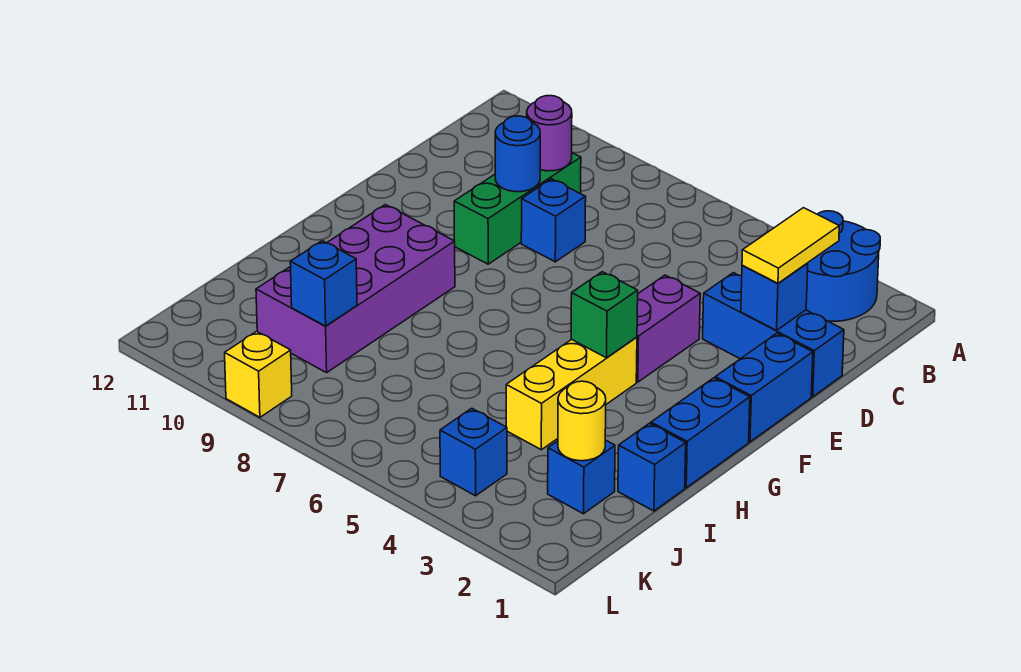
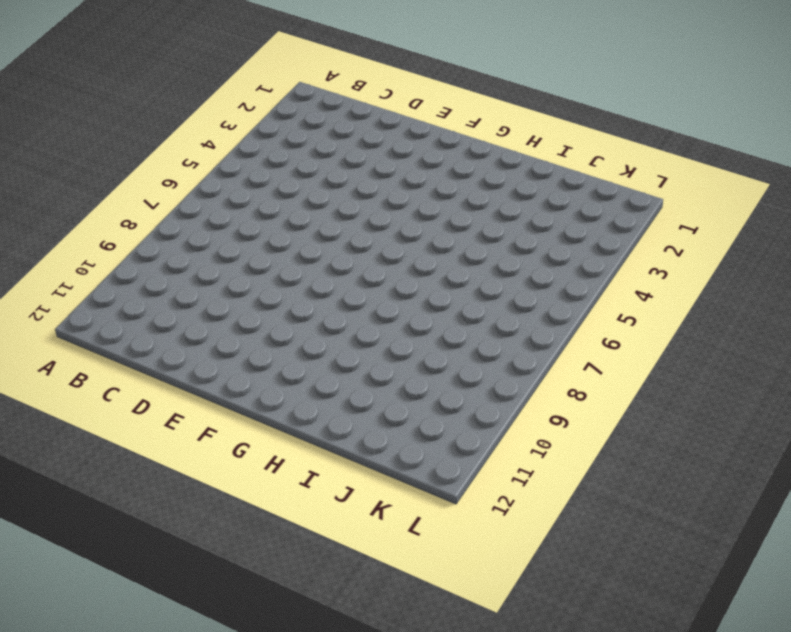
none -> blue 2x2 round brick [806,211,880,321]
none -> green 1x3 brick [454,153,581,264]
none -> blue 1x3 brick [703,273,844,397]

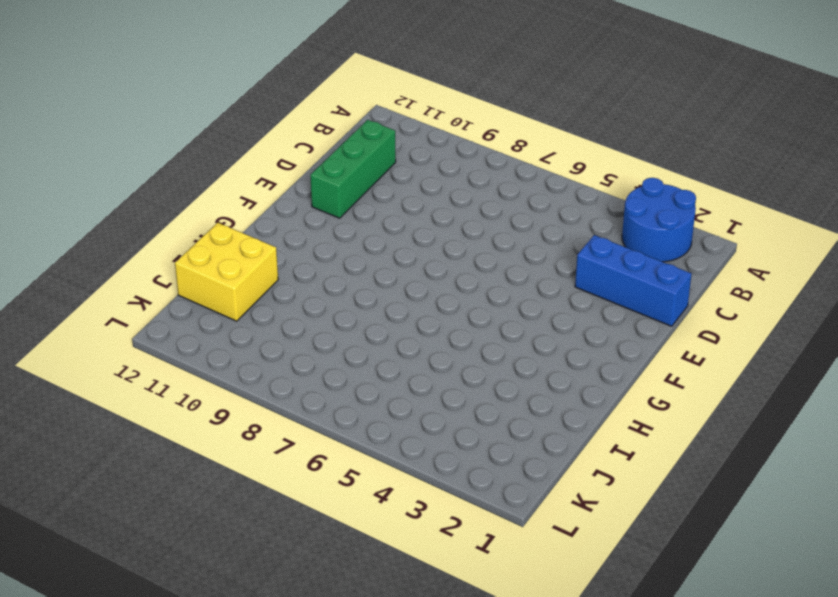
green 1x3 brick [310,120,396,218] -> green 1x3 brick moved to [454,153,581,264]
yellow 2x2 brick [175,223,278,321] -> none
none -> blue 1x1 brick [521,179,586,262]
none -> blue 1x2 brick [715,333,813,442]
none -> purple 1x2 brick [636,275,700,382]

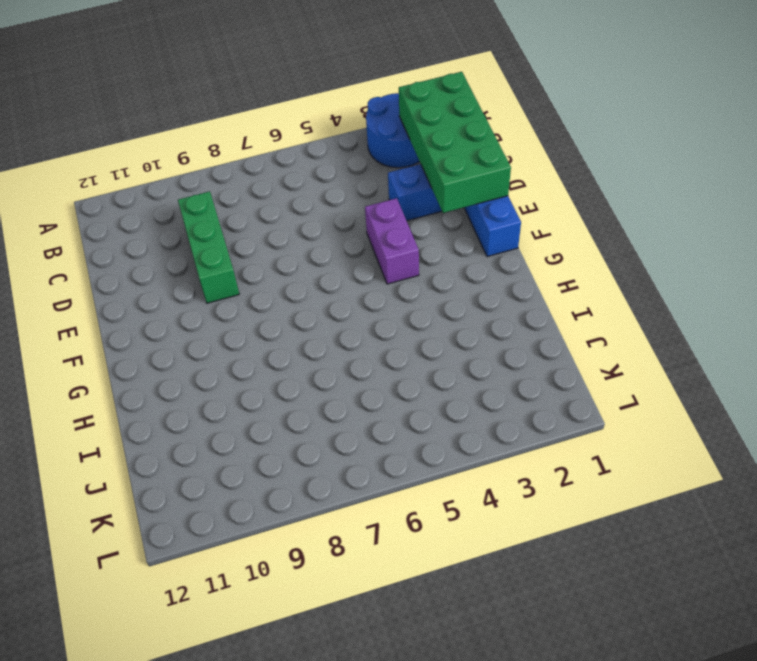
green 2x4 brick [399,72,511,213] -> blue 1x1 brick [741,263,808,330]
none -> blue 1x1 brick [521,179,586,262]
none -> blue 1x2 brick [651,378,750,488]
none -> yellow 1x3 brick [506,337,637,450]

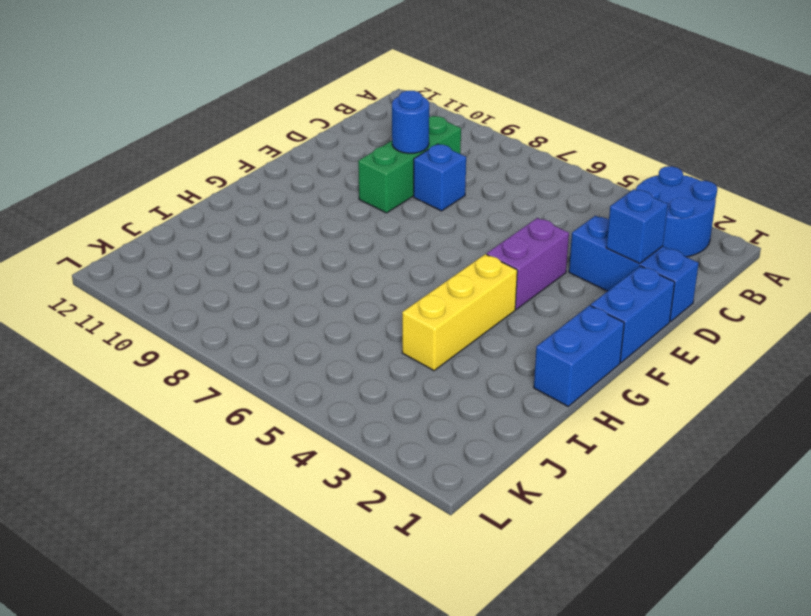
none -> purple 2x4 brick [256,205,455,373]
none -> blue 1x1 brick [618,423,686,511]
none -> blue 1x1 brick [548,440,615,514]

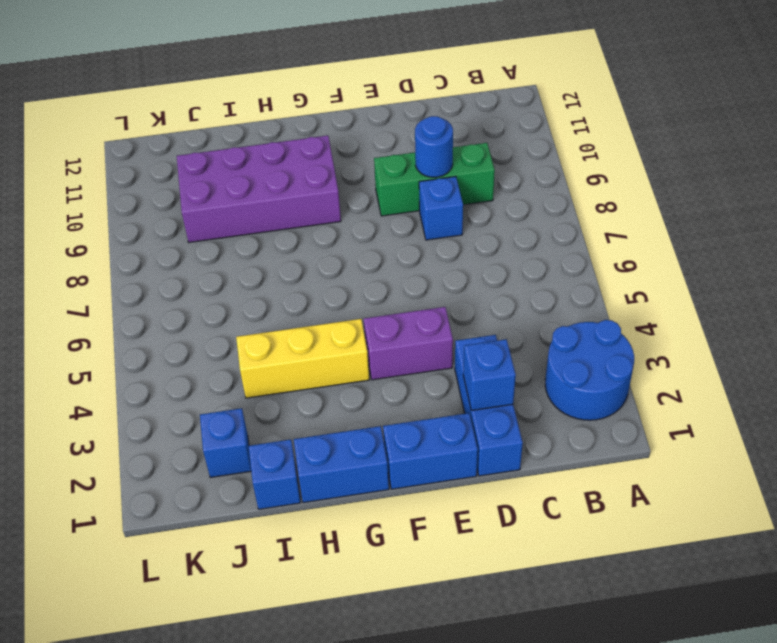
none -> blue 1x1 brick [440,408,507,496]
none -> yellow 1x1 brick [225,331,292,417]
none -> purple 1x1 round brick [527,96,572,171]

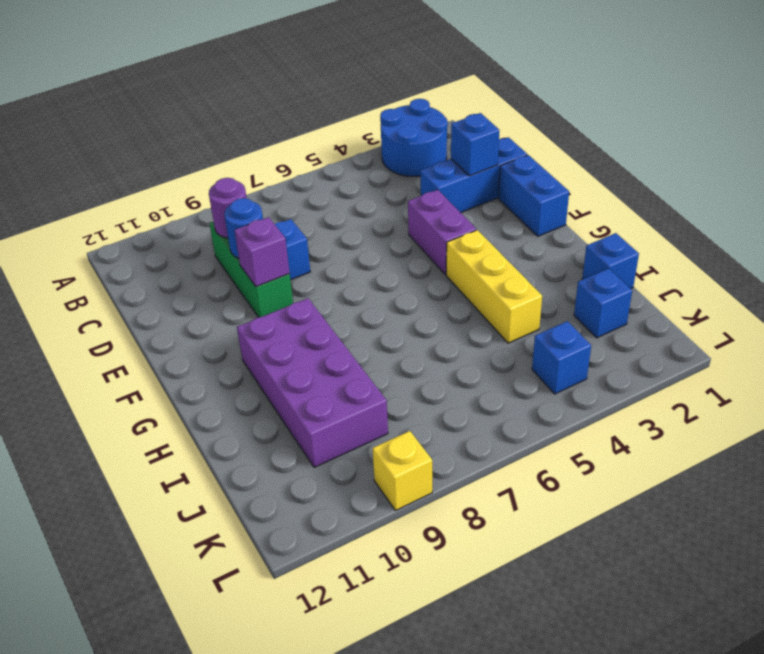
purple 1x1 brick [235,217,290,287] -> none
none -> blue 1x2 brick [651,378,750,488]
none -> green 1x1 brick [571,272,638,358]
none -> yellow 1x1 round brick [558,381,606,461]

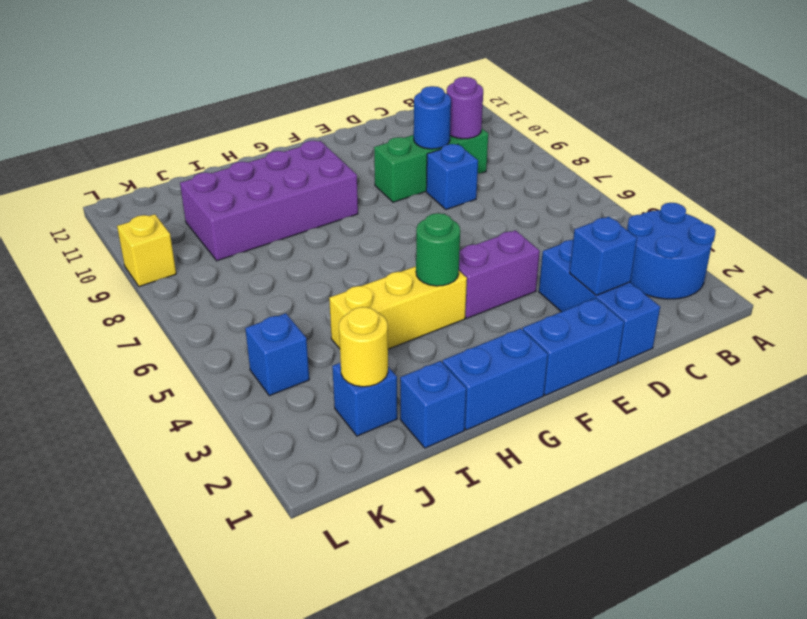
green 1x1 round brick [416,213,460,286] -> green 1x1 brick [571,272,638,358]
none -> blue 1x1 brick [290,241,357,326]
none -> yellow 1x2 tile [742,208,839,283]

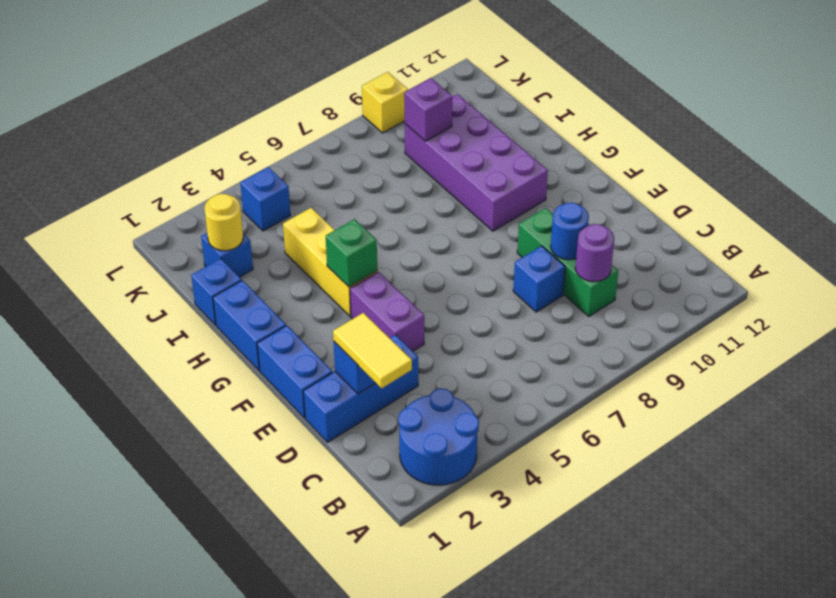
purple 1x1 brick [404,78,452,141] -> blue 1x1 brick [290,241,357,326]

